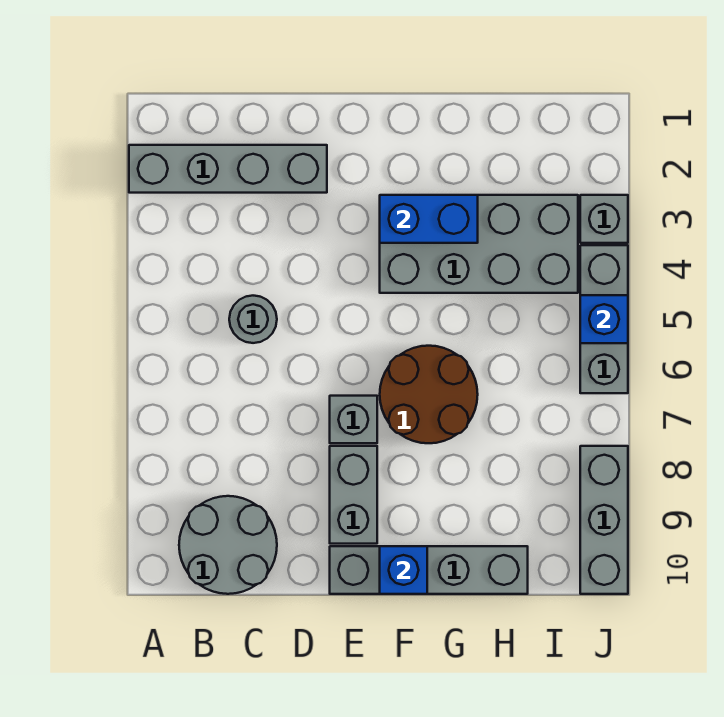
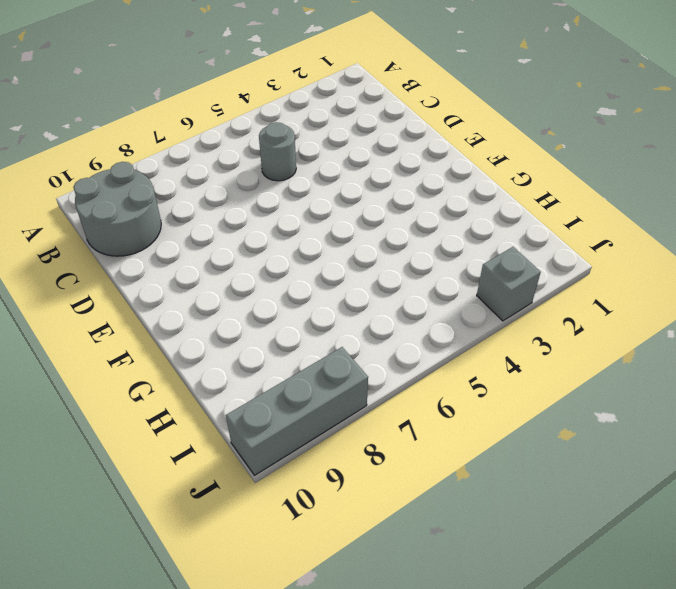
none -> grey 1x4 brick [129,145,327,193]
none -> grey 1x1 brick [330,396,377,443]
none -> grey 1x2 brick [330,446,377,544]

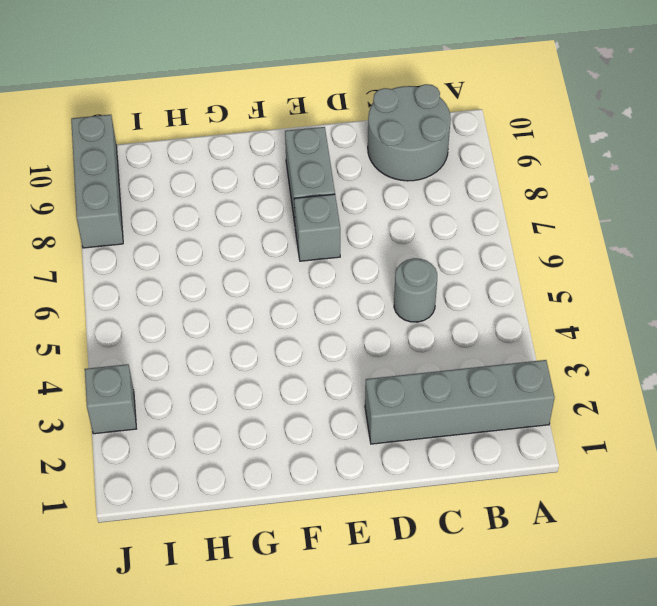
none -> grey 1x4 brick [330,546,528,594]
none -> grey 2x4 brick [380,195,578,293]
none -> brown 2x2 round brick [380,346,478,443]

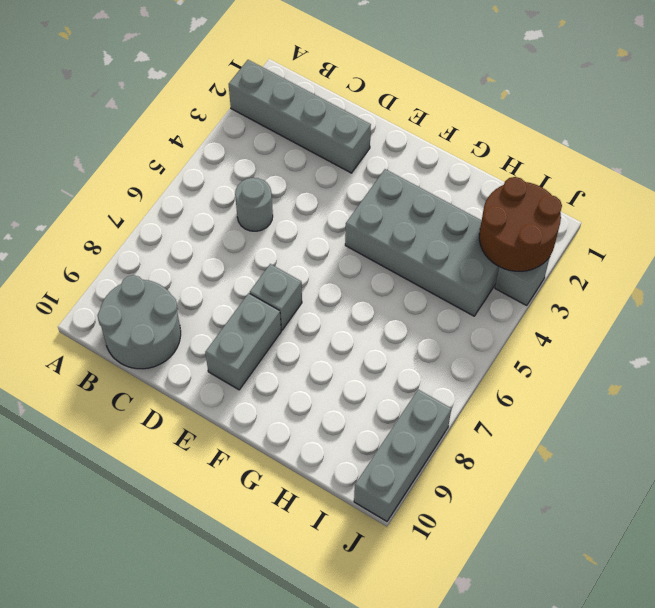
brown 2x2 round brick [479,177,562,271] -> brown 2x2 round brick moved to [380,346,478,443]
none -> grey 1x4 brick [330,546,528,594]
none -> grey 1x3 brick [580,245,628,393]
none -> blue 1x2 brick [380,195,478,243]

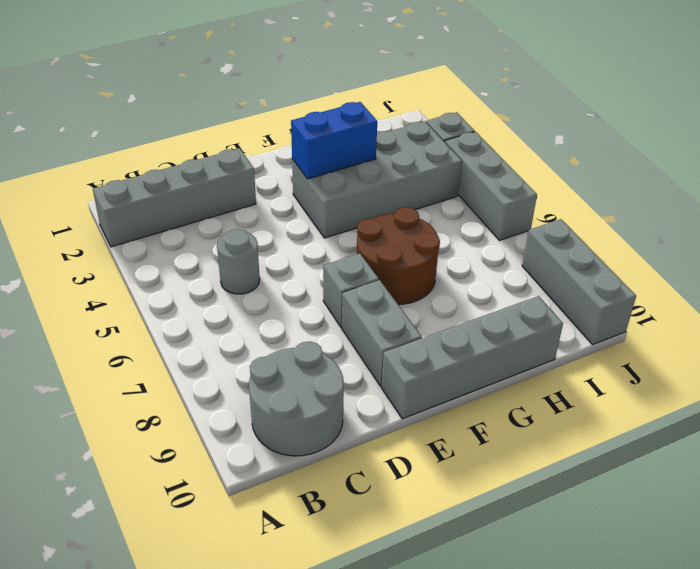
none -> blue 1x1 brick [380,546,427,594]
none -> blue 1x1 brick [580,295,628,343]

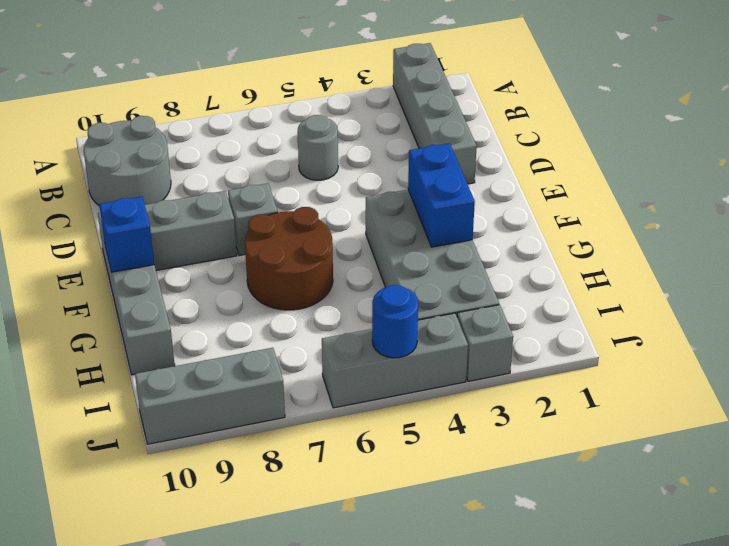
blue 1x1 round brick [372,285,418,358] -> blue 1x1 brick [580,295,628,343]

